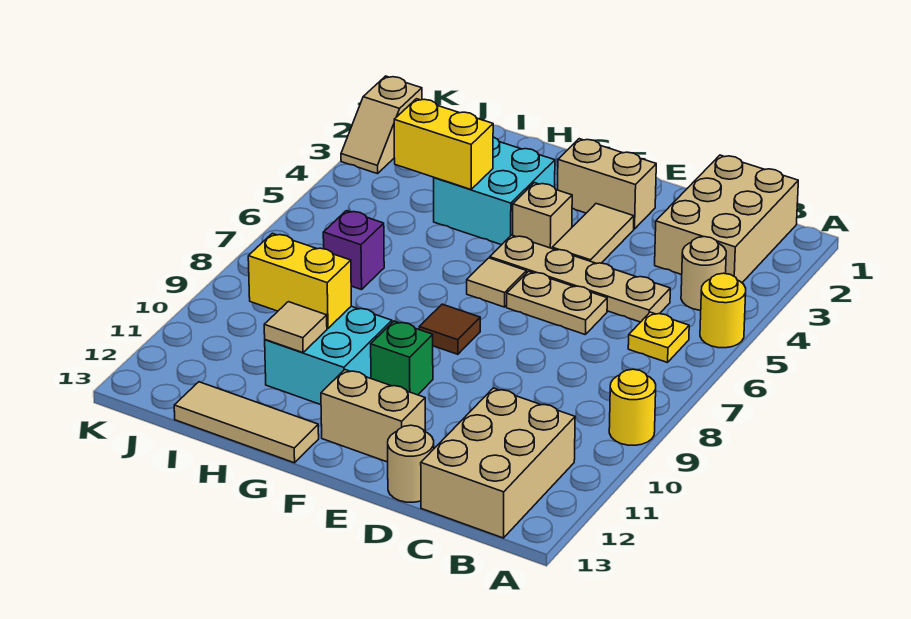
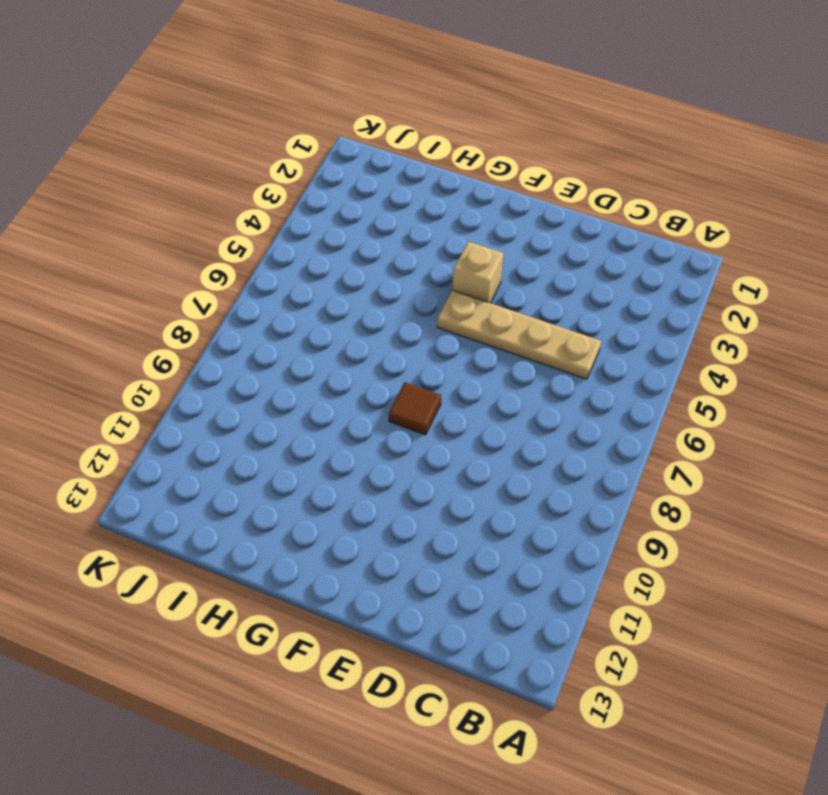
none -> yellow 1x1 round brick [700,273,746,348]
none -> yellow 1x1 round brick [609,369,656,445]
none -> tan 2x3 brick [655,155,798,283]

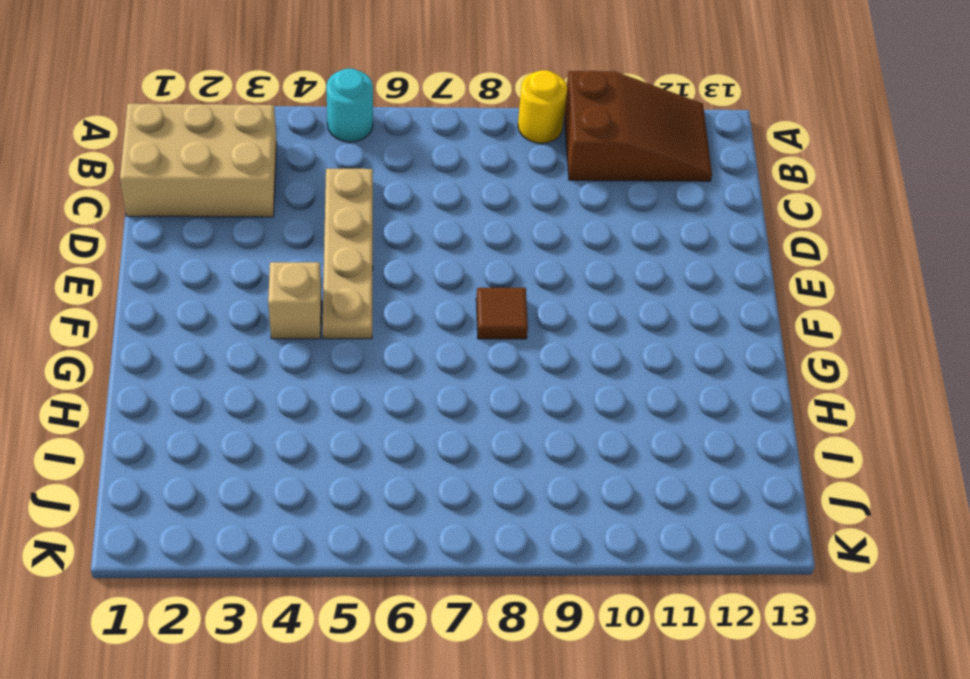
cyan 1x1 round brick [326,68,373,142] -> yellow 1x1 round brick [700,273,746,348]
brown 2x3 slope [564,71,712,181] -> tan 2x3 brick [421,388,575,538]
none -> tan 1x1 round brick [681,237,726,310]
none -> yellow 1x1 plate [628,312,689,363]
none -> tan 1x2 plate [507,271,607,335]

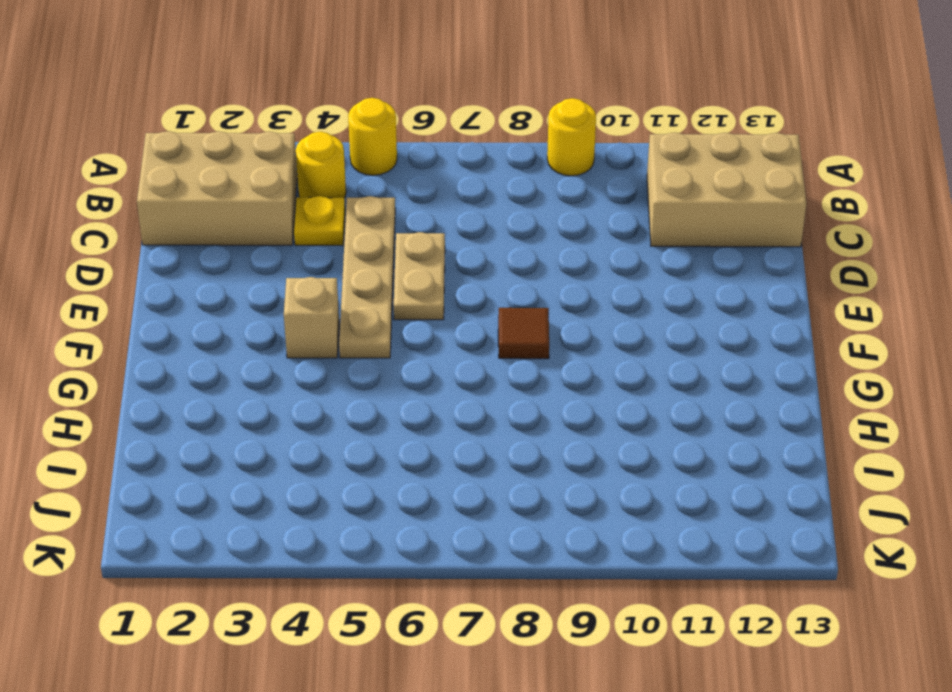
yellow 1x1 round brick [296,132,346,198] -> tan 1x1 round brick [681,237,726,310]
yellow 1x1 plate [294,196,345,246] -> yellow 1x1 plate moved to [628,312,689,363]
none -> tan 1x1 round brick [388,425,434,502]
none -> tan 1x2 brick [558,139,656,229]
none -> tan 1x2 tile [552,204,634,264]

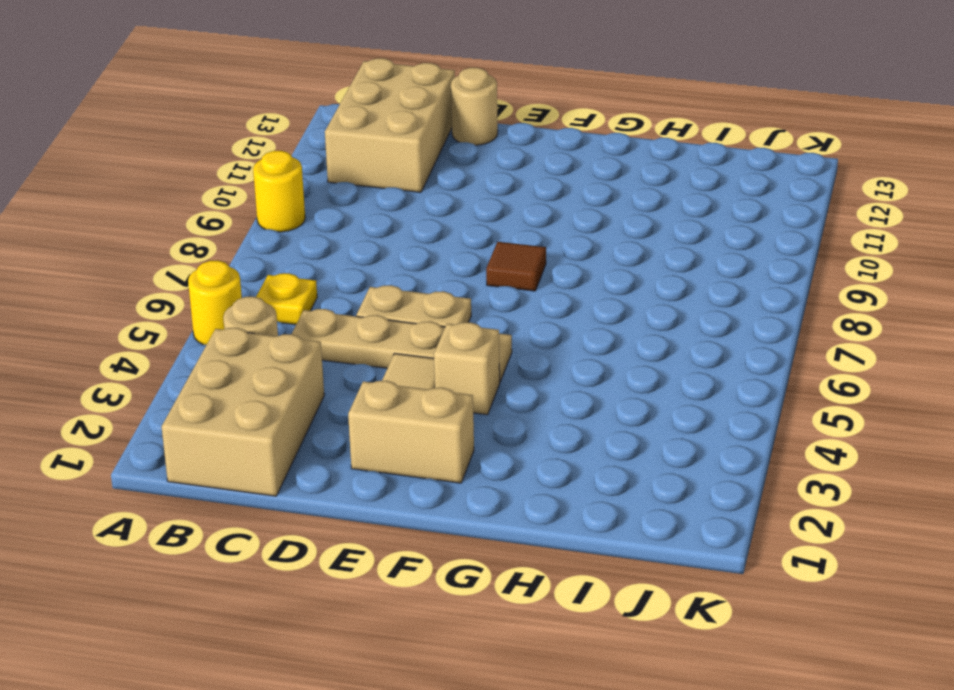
none -> tan 1x2 brick [321,370,425,462]
none -> tan 1x1 tile [467,258,527,307]
none -> green 1x1 brick [371,321,433,395]

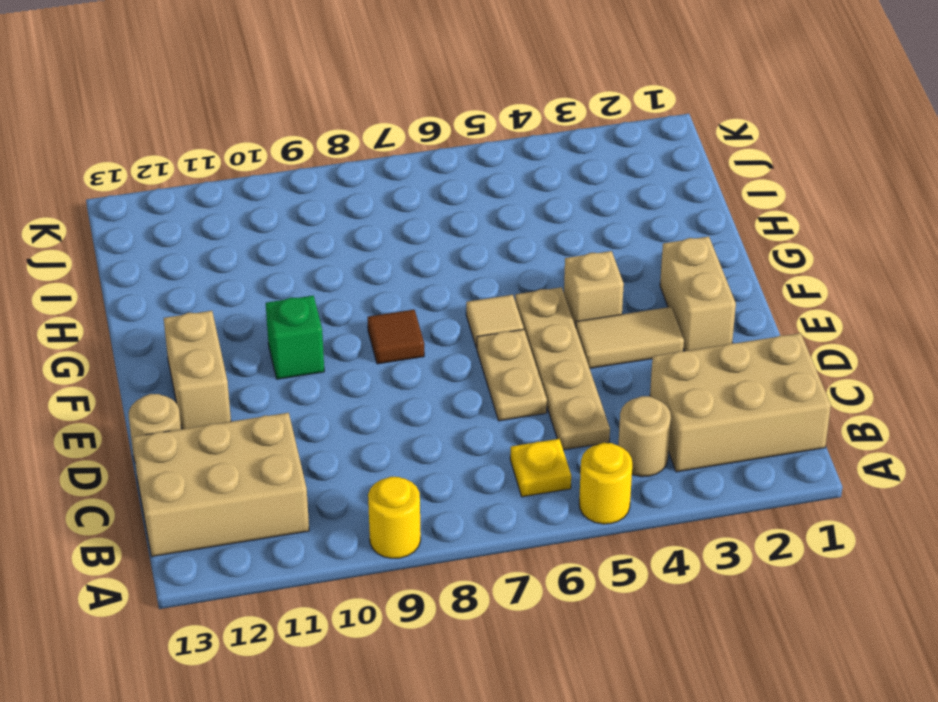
none -> cyan 2x2 brick [434,137,555,245]
none -> cyan 2x2 brick [265,306,392,405]
none -> tan 1x3 tile [174,382,319,463]

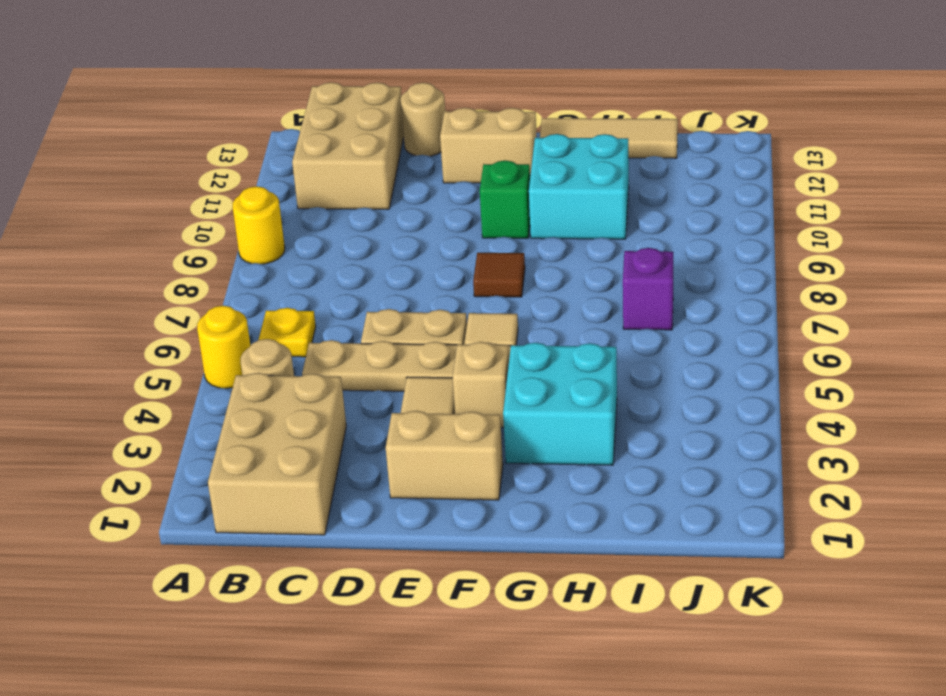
none -> tan 1x2 slope [341,76,422,174]
none -> yellow 1x2 brick [394,99,493,189]
none -> yellow 1x2 brick [248,233,351,328]

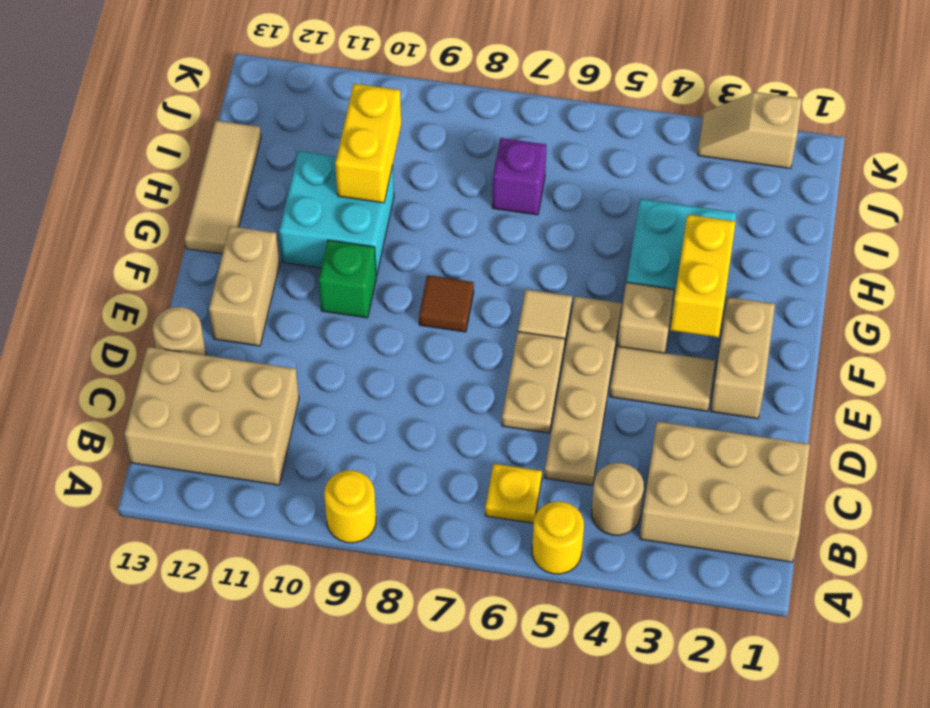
yellow 1x2 brick [671,215,736,337] -> yellow 1x2 brick moved to [394,99,493,189]
none -> tan 1x1 tile [264,302,327,353]

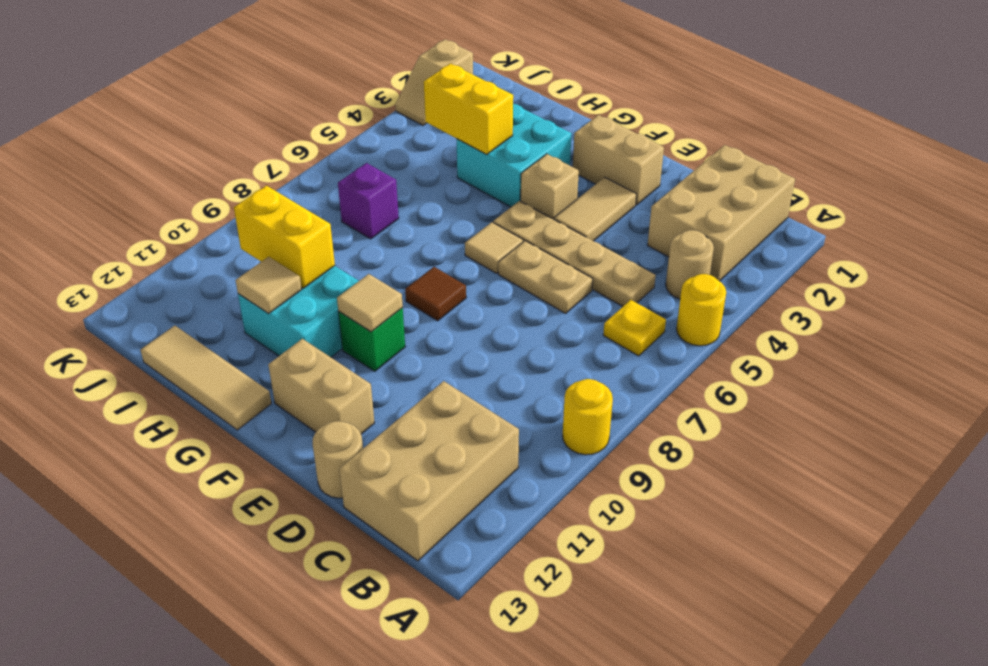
tan 1x1 tile [337,274,403,332] -> none

